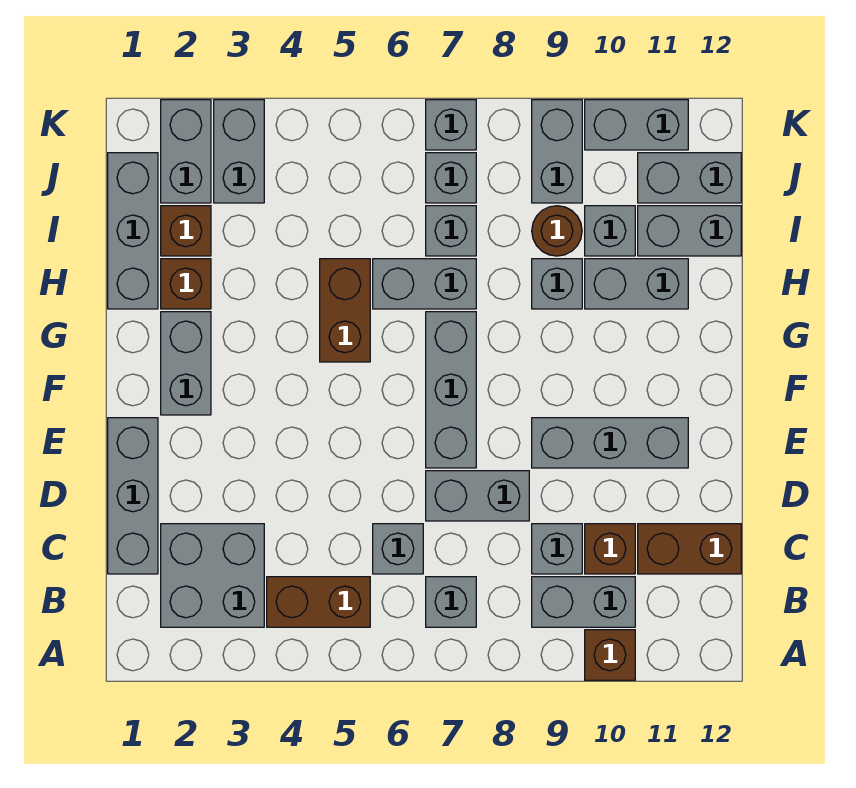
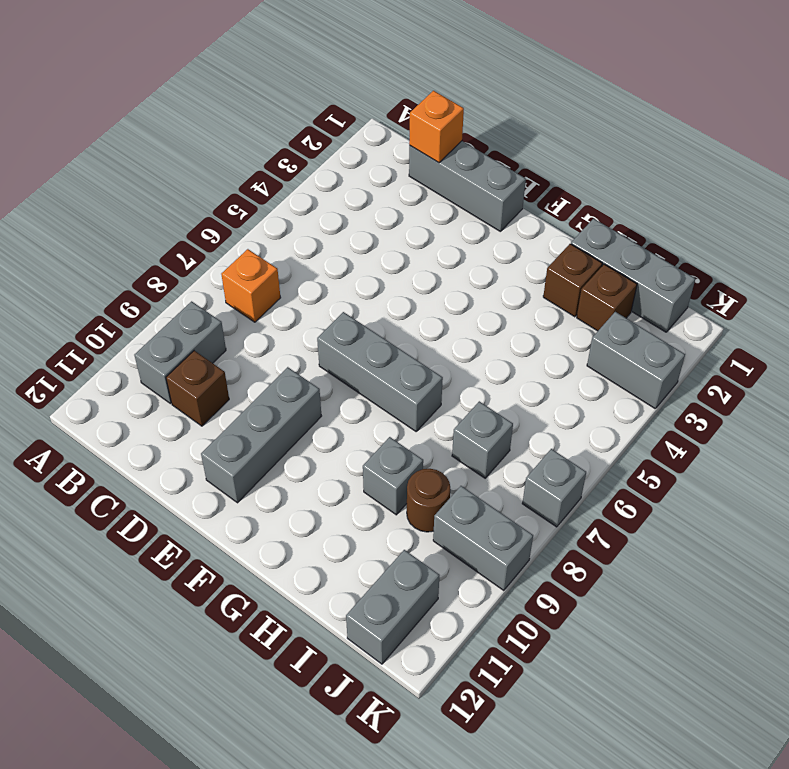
orange 1x1 brick [221,249,281,322] -> grey 1x1 brick [426,577,476,627]
orange 1x1 brick [409,91,464,163] -> none
none -> brown 1x1 brick [585,630,635,680]
none -> grey 2x2 brick [161,524,264,627]
none -> brown 1x2 brick [267,577,370,627]
none -> grey 1x1 brick [373,524,423,574]

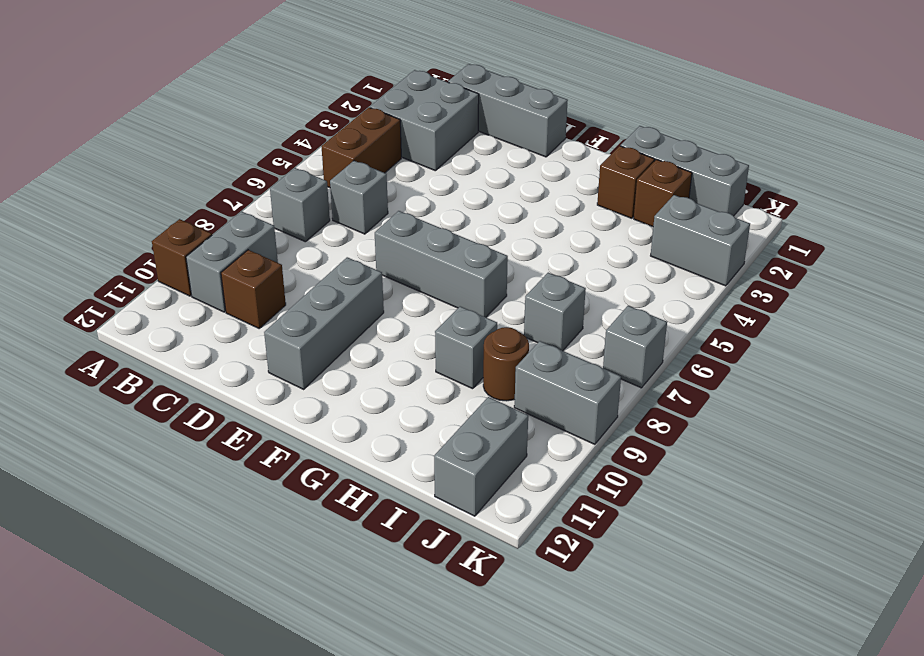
none -> grey 1x1 brick [532,524,582,574]
none -> brown 1x2 brick [638,524,741,574]
none -> grey 1x2 brick [426,471,529,521]
none -> grey 1x2 brick [161,312,211,415]

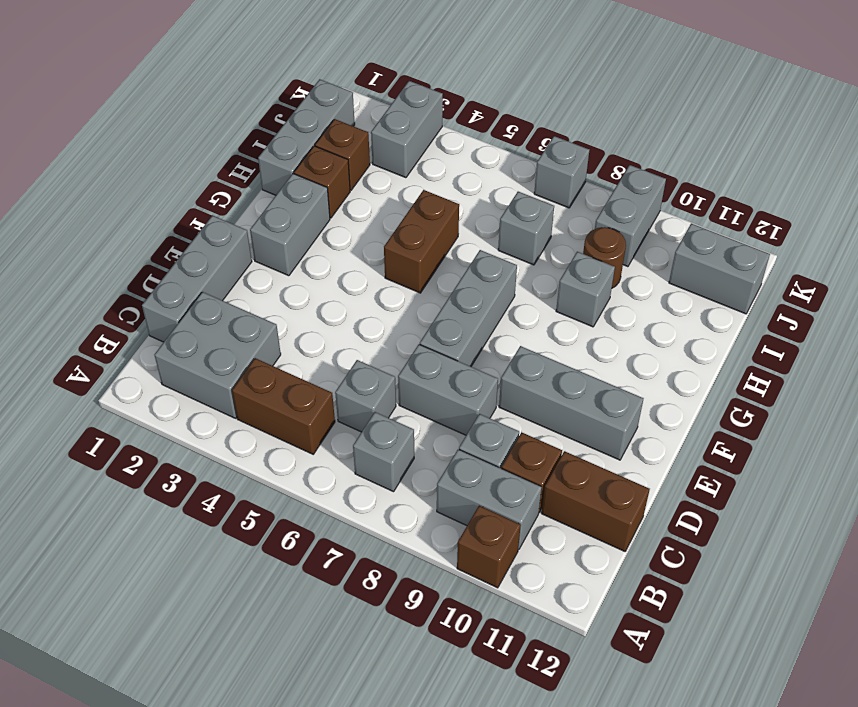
none -> grey 1x2 brick [373,259,476,309]
none -> grey 1x2 brick [585,259,688,309]
none -> grey 1x1 brick [585,206,635,256]
none -> grey 1x2 brick [638,206,741,256]

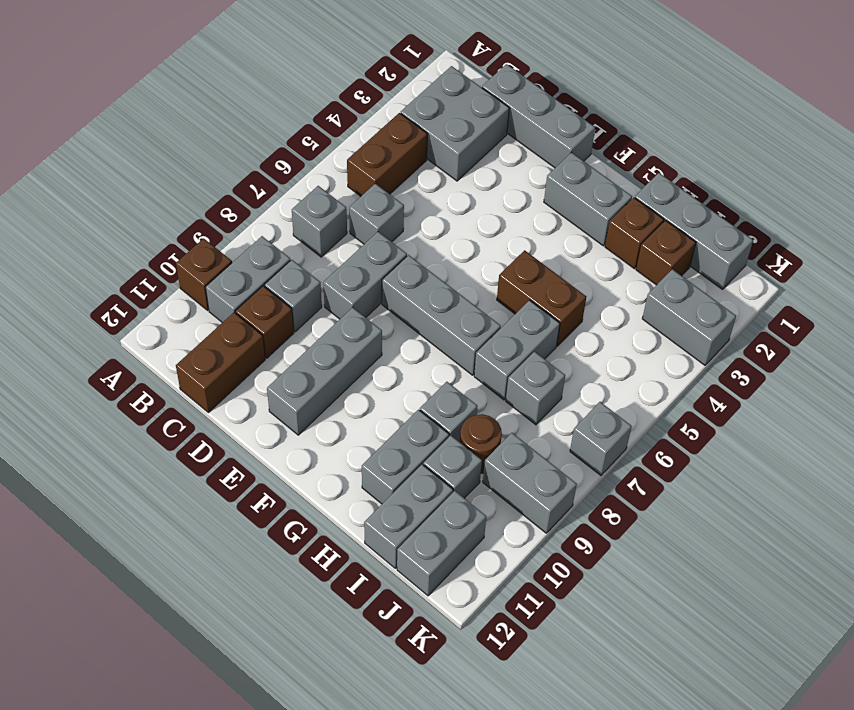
none -> grey 1x2 brick [161,100,211,203]
none -> grey 1x1 brick [426,153,476,203]
none -> grey 1x2 brick [585,100,688,150]

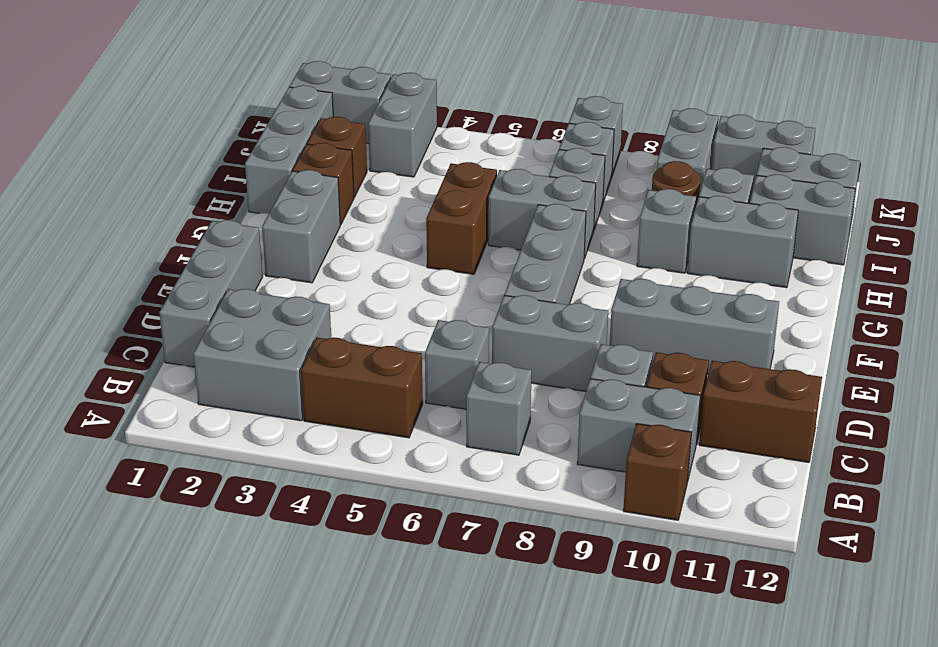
grey 1x2 brick [289,61,391,144] -> grey 1x2 brick turned to [161,100,211,203]

